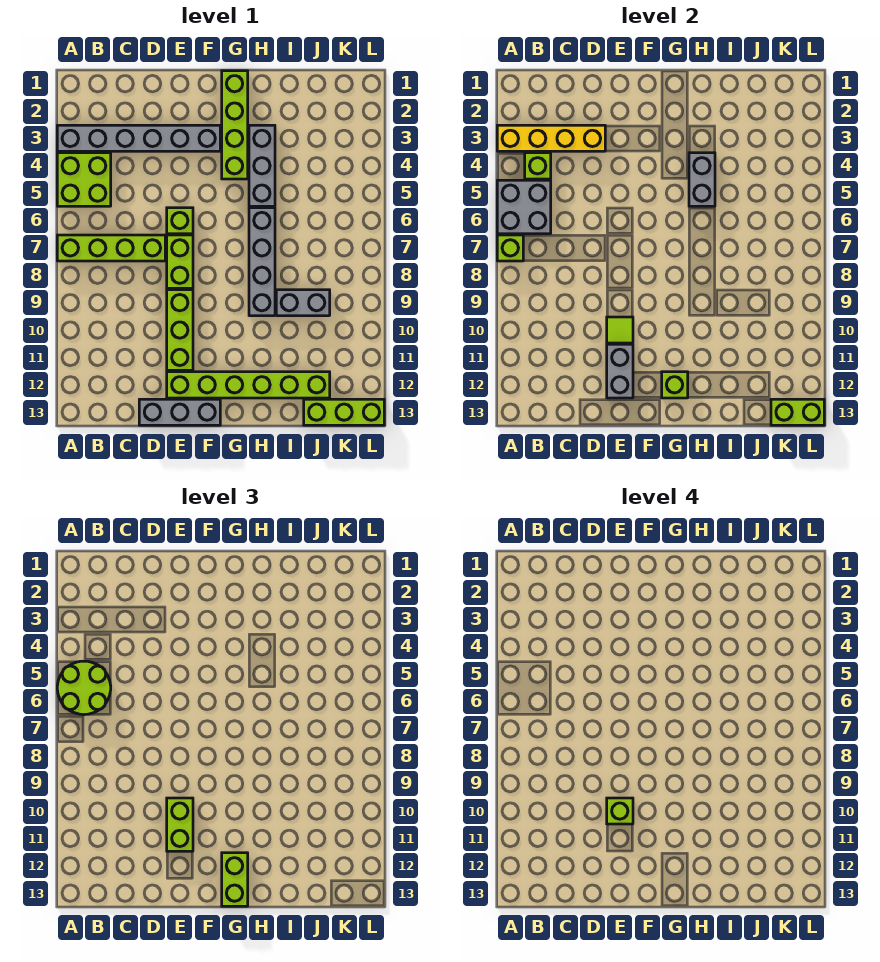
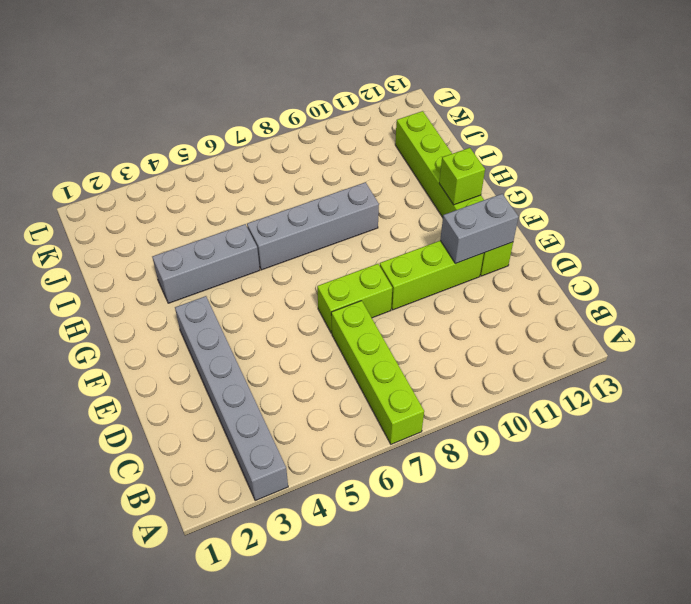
none -> lime 2x2 brick [57,153,111,206]
none -> grey 1x3 brick [139,399,220,425]
none -> lime 1x1 brick [167,208,193,234]

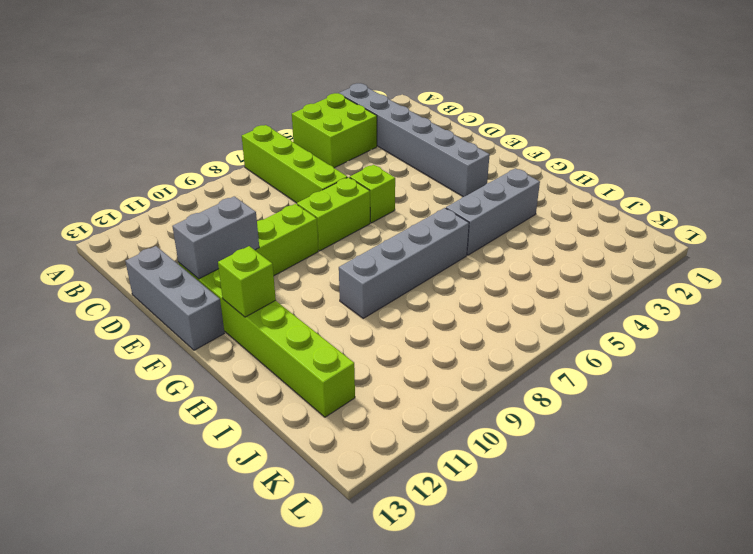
none -> lime 1x4 brick [222,71,248,179]
none -> grey 1x2 brick [276,290,330,316]
none -> lime 1x3 brick [304,399,384,425]

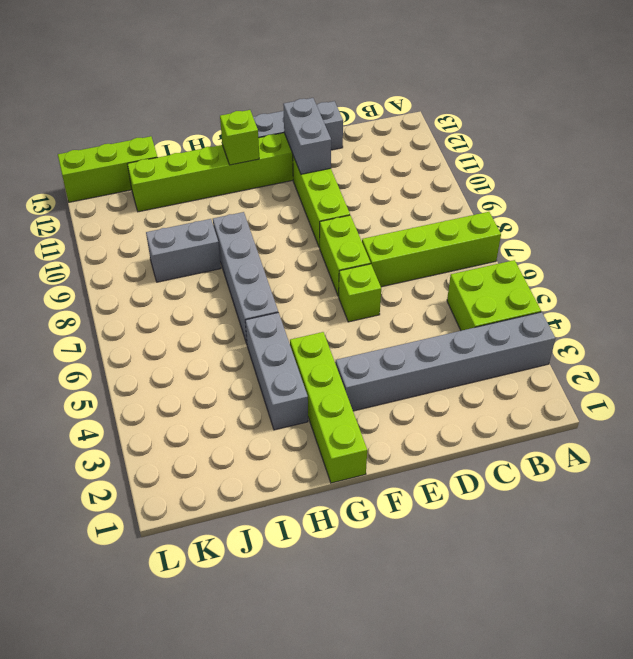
none -> yellow 1x4 brick [497,125,605,151]
none -> grey 2x2 brick [497,180,551,234]
none -> lime 1x1 brick [497,235,523,261]

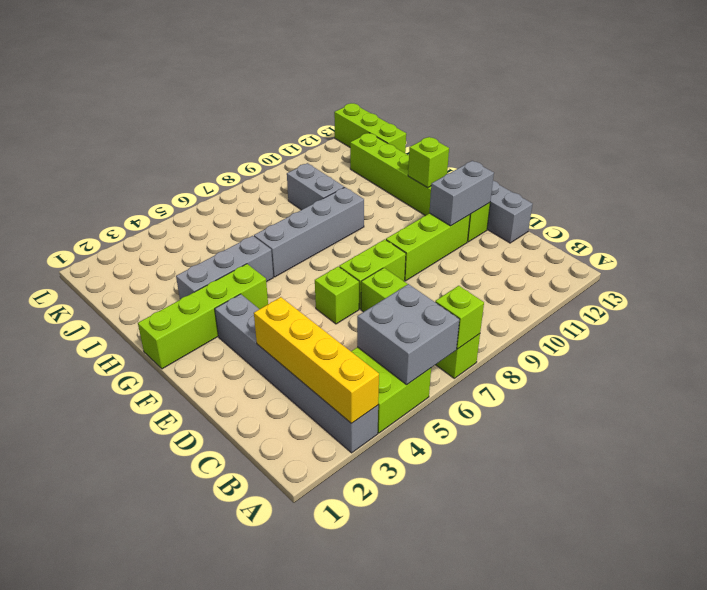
none -> lime 1x1 brick [525,153,551,179]
none -> lime 1x1 tile [607,317,633,343]
none -> grey 1x2 brick [689,153,715,206]

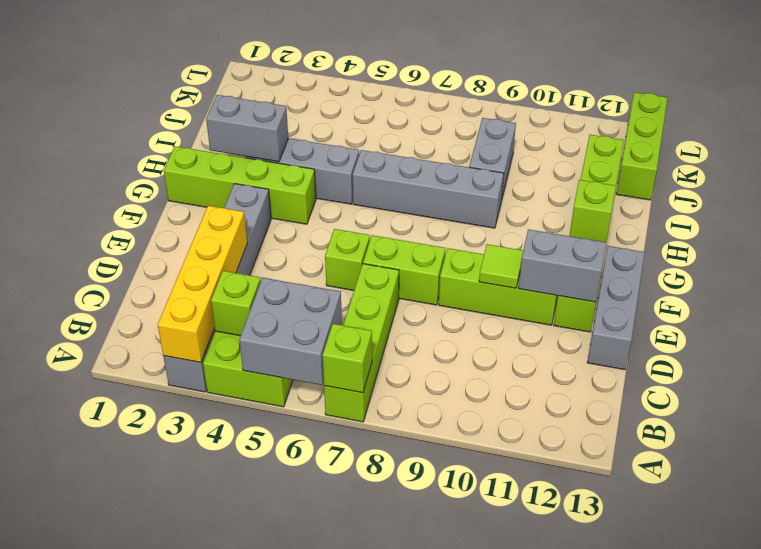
grey 1x2 brick [206,95,288,162] -> grey 1x2 brick moved to [689,153,715,206]
none -> lime 1x2 brick [771,399,824,425]
none -> lime 2x2 round brick [57,661,111,715]
none -> lime 1x2 brick [167,798,193,851]

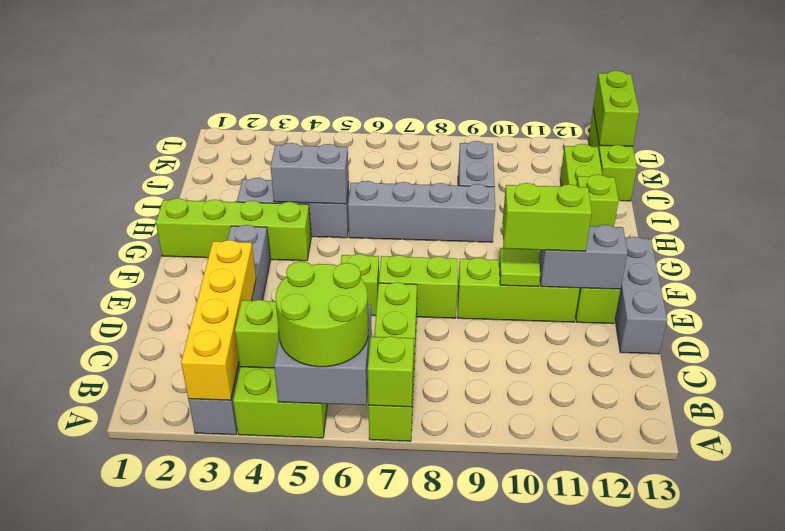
none -> lime 1x2 brick [222,853,248,906]
none -> lime 1x1 brick [607,798,633,824]

